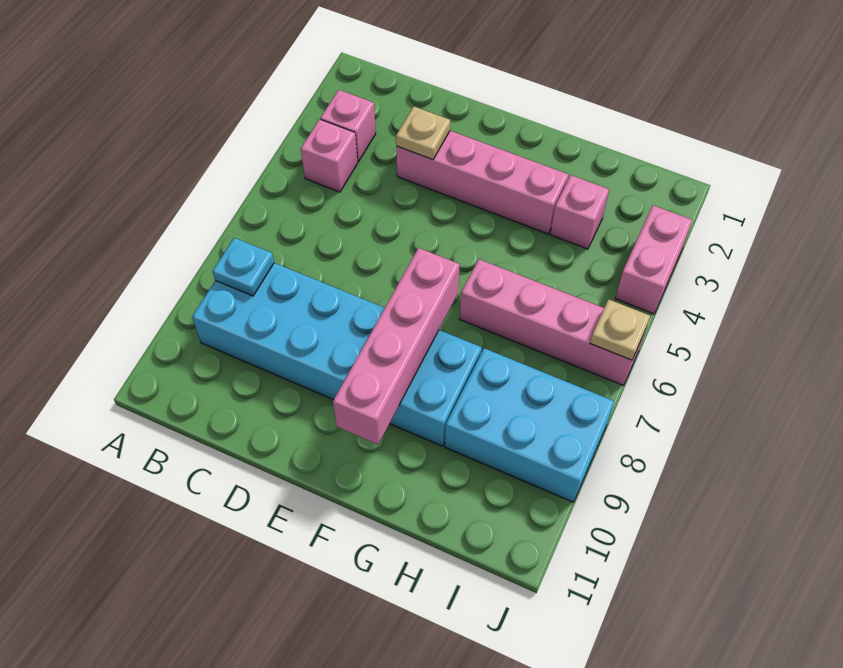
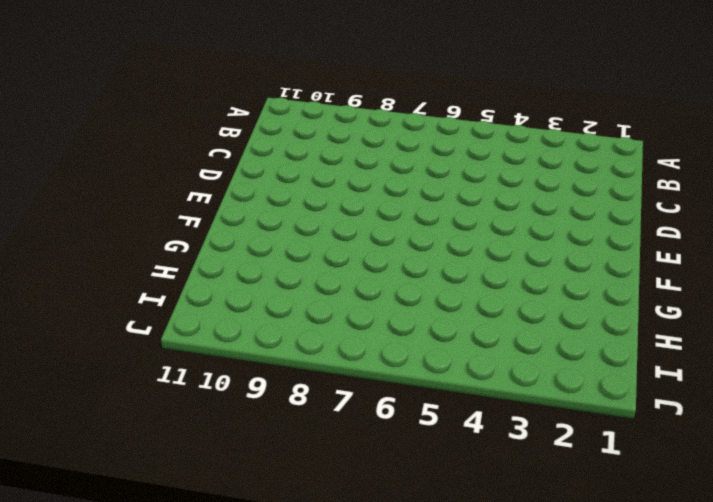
none -> pink 1x1 brick [320,90,376,162]
none -> pink 1x1 brick [301,119,358,192]
none -> cyan 2x6 brick [192,263,482,446]

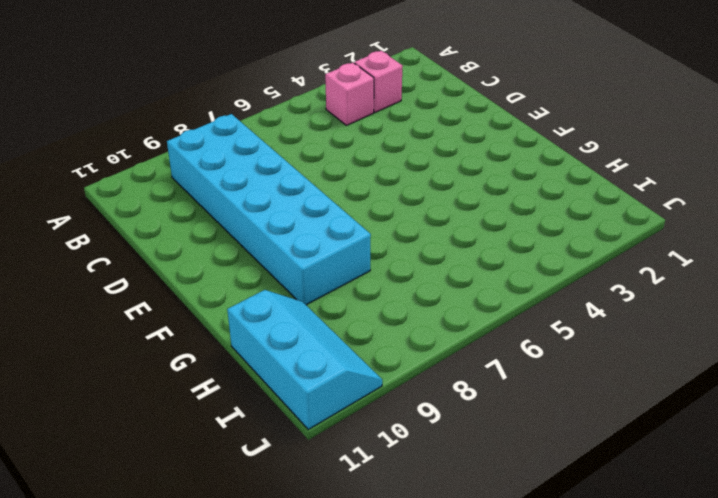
cyan 2x3 slope [227,290,382,429] -> none
none -> pink 1x4 brick [396,131,569,234]
none -> pink 1x4 brick [460,259,646,385]
none -> pink 1x1 brick [550,175,609,249]

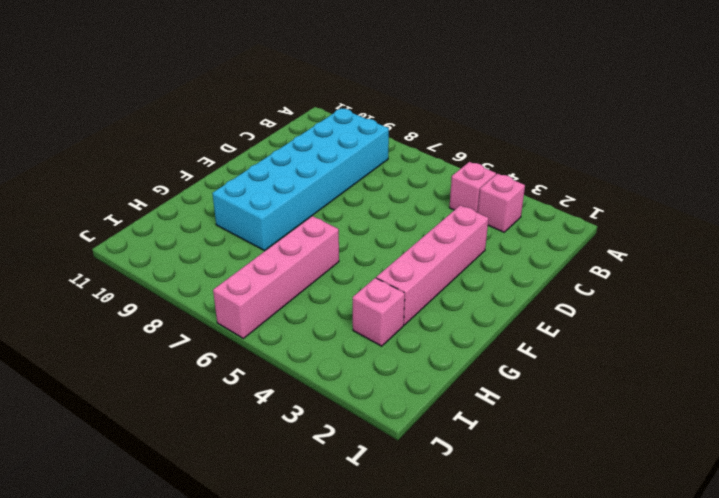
none -> cyan 2x3 brick [445,348,615,502]
none -> pink 1x2 brick [615,205,692,314]
none -> cyan 1x1 plate [213,238,274,296]

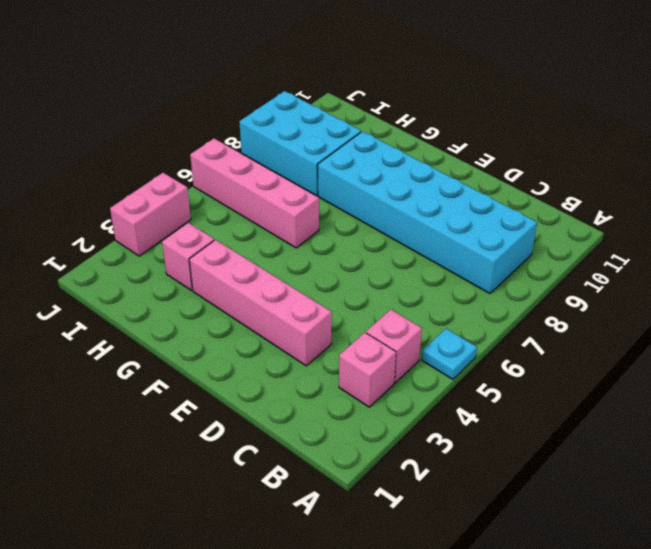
cyan 1x1 plate [422,329,477,379] -> cyan 1x1 plate moved to [213,238,274,296]
none -> tan 1x1 plate [396,107,450,160]
none -> pink 1x4 brick [333,248,460,444]
none -> tan 1x1 plate [590,299,650,360]

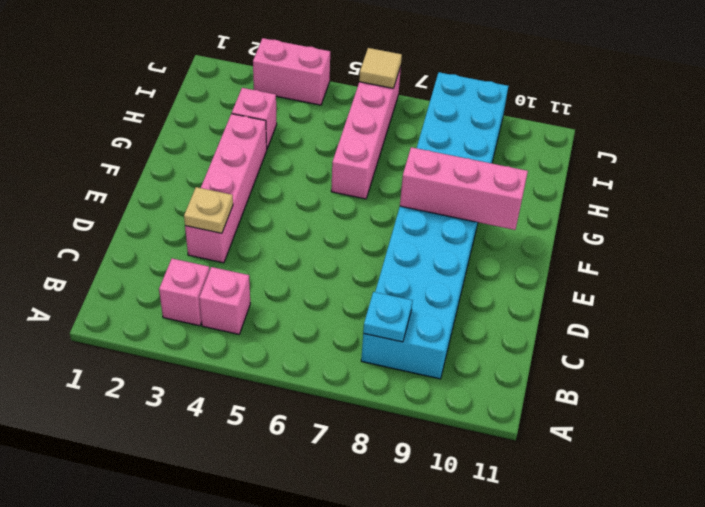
pink 1x3 brick [400,147,528,230] -> pink 1x4 brick [333,248,460,444]
tan 1x1 tile [359,48,402,88] -> tan 1x1 plate [590,299,650,360]

